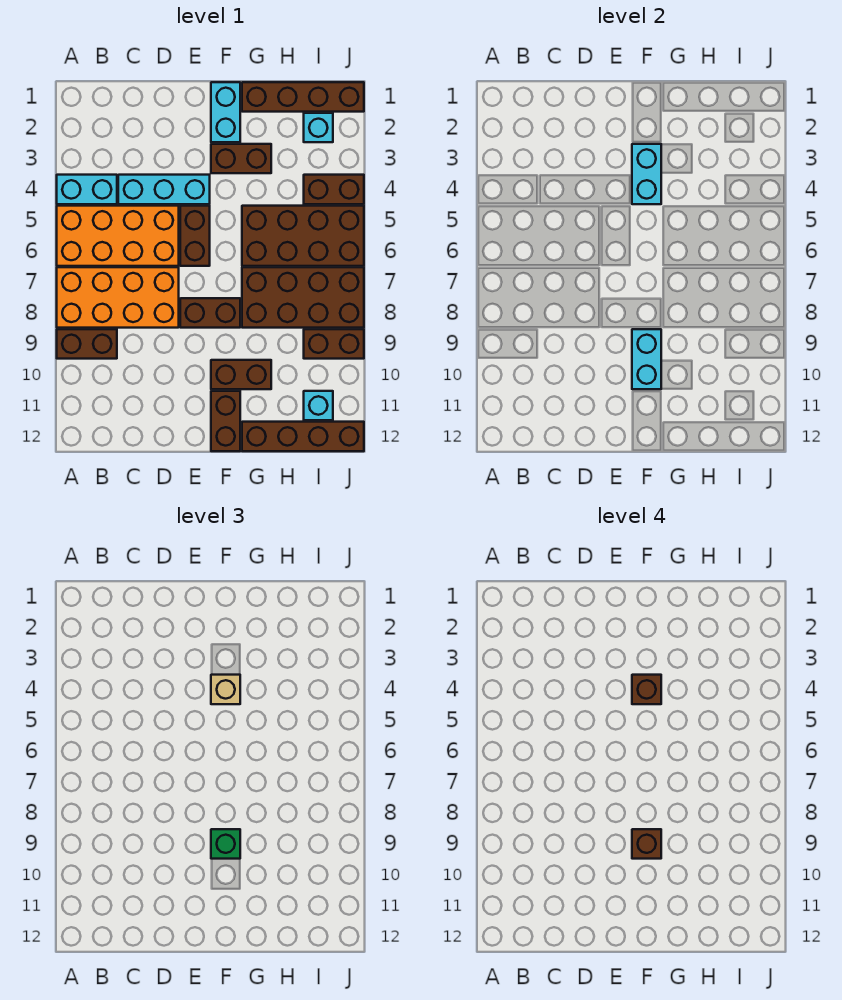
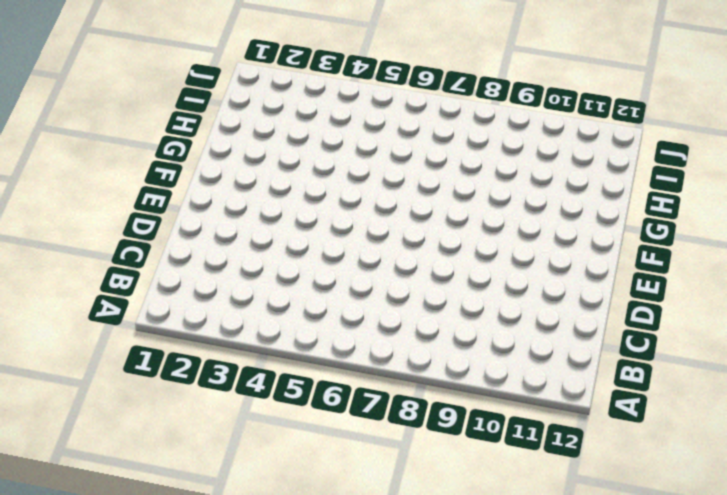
none -> cyan 1x2 brick [57,175,117,204]
none -> orange 2x4 brick [57,206,179,266]
none -> orange 2x4 brick [57,267,179,328]

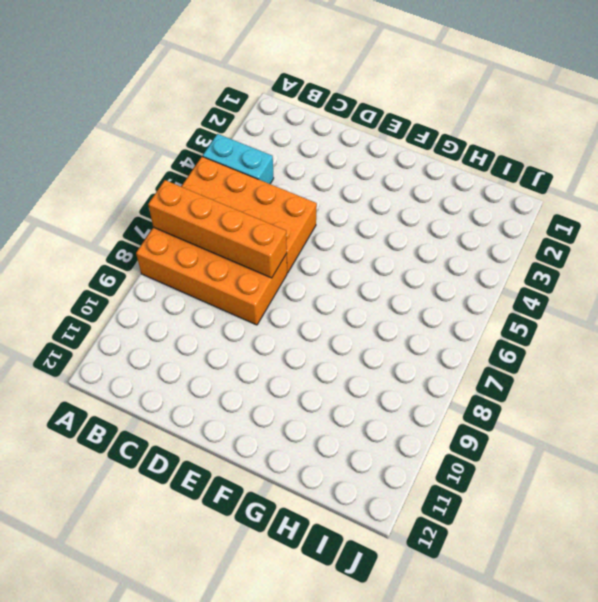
orange 1x4 brick [148,180,287,278] -> none
none -> brown 1x2 brick [57,329,117,359]
none -> cyan 1x3 brick [118,175,210,204]
none -> brown 1x2 brick [180,206,210,266]

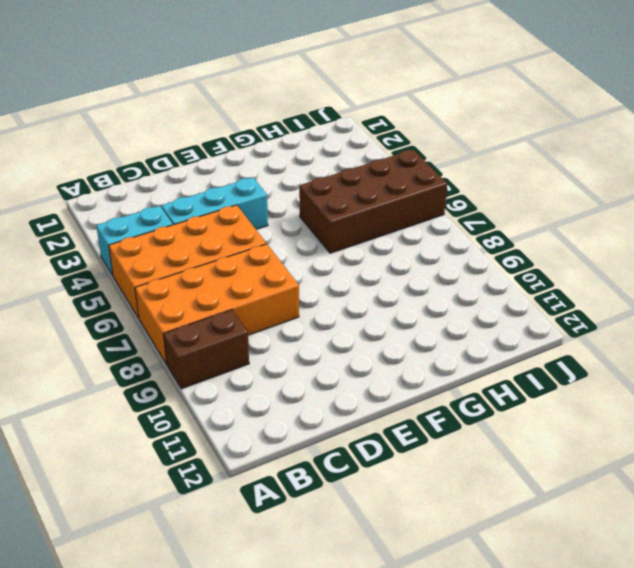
none -> brown 1x2 brick [180,206,210,266]
none -> brown 1x2 brick [180,298,240,328]
none -> cyan 1x2 brick [211,82,240,142]

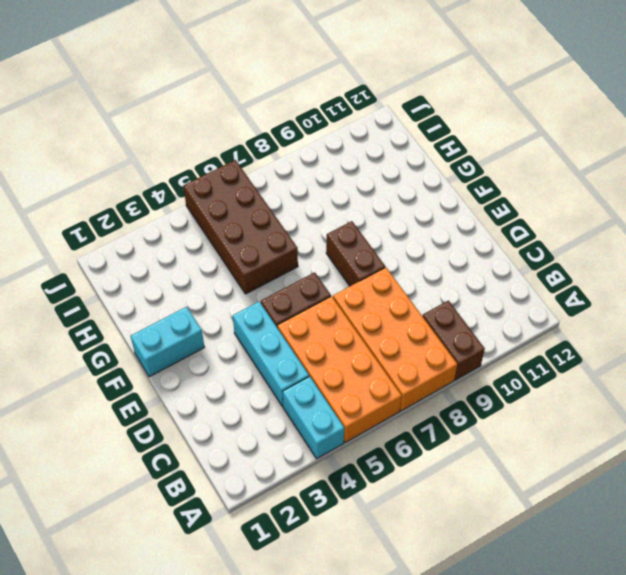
none -> brown 1x2 brick [211,144,271,173]
none -> brown 1x2 brick [211,360,271,389]
none -> brown 1x2 brick [211,391,240,451]

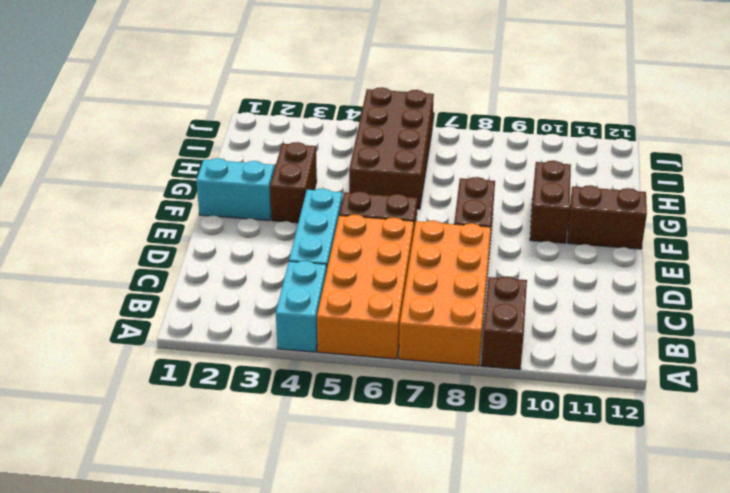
none -> brown 1x4 brick [242,82,364,112]
none -> brown 2x4 brick [242,267,364,328]
none -> brown 1x4 brick [242,422,364,451]

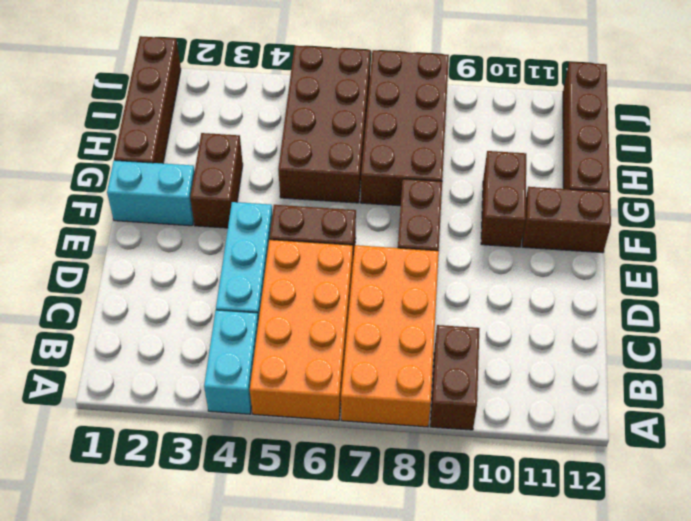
none -> cyan 1x1 brick [304,113,333,142]
none -> brown 1x2 brick [304,175,364,204]
none -> brown 1x2 brick [304,329,364,359]

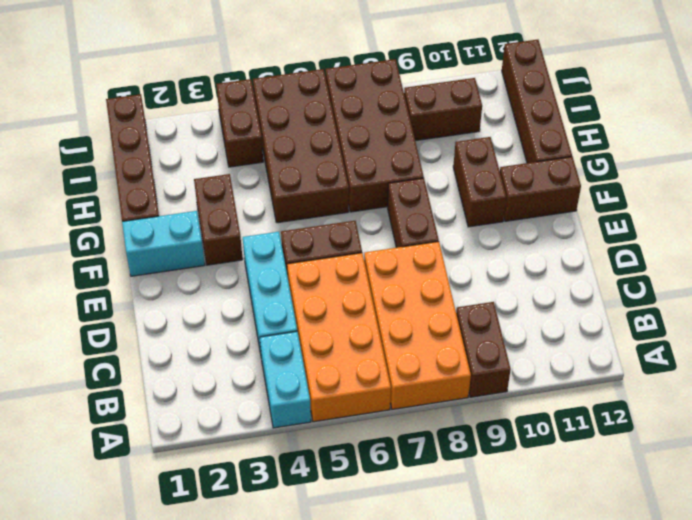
brown 1x2 brick [404,78,482,141] -> brown 1x2 brick turned to [304,329,364,359]
none -> cyan 1x1 brick [304,113,333,142]
none -> cyan 1x1 brick [304,391,333,420]
none -> cyan 1x2 brick [632,144,661,204]

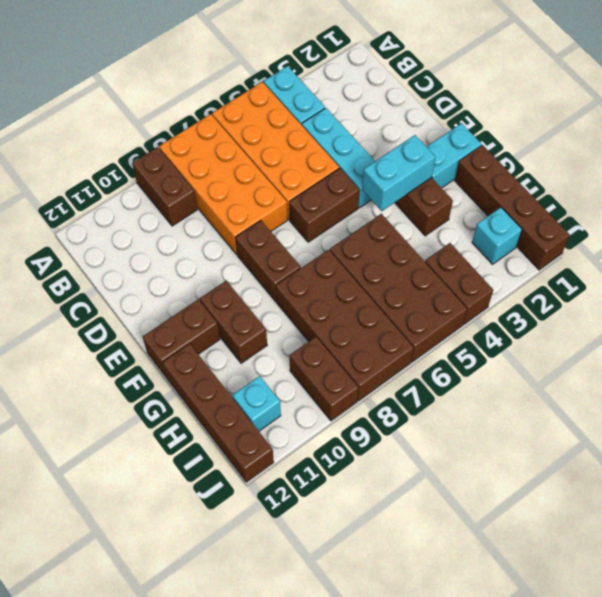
none -> cyan 1x2 brick [632,329,661,389]
none -> tan 1x1 brick [211,675,240,704]
none -> green 1x1 brick [211,829,240,859]

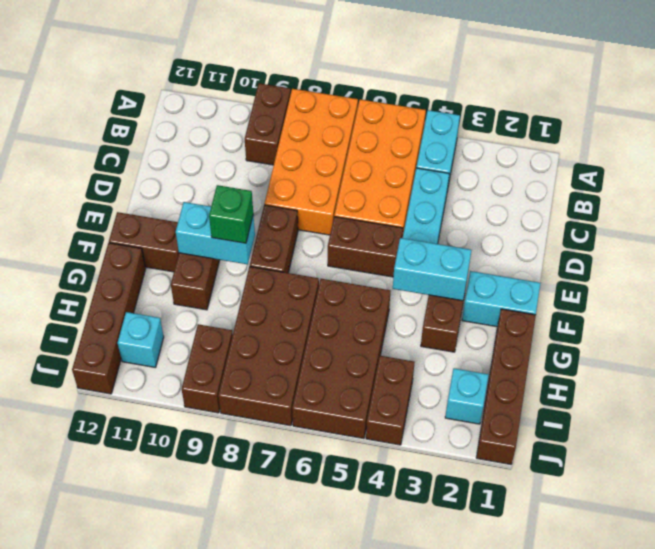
none -> tan 1x1 brick [211,675,240,704]
none -> brown 1x1 brick [632,675,661,704]
none -> brown 1x1 brick [632,829,661,859]

